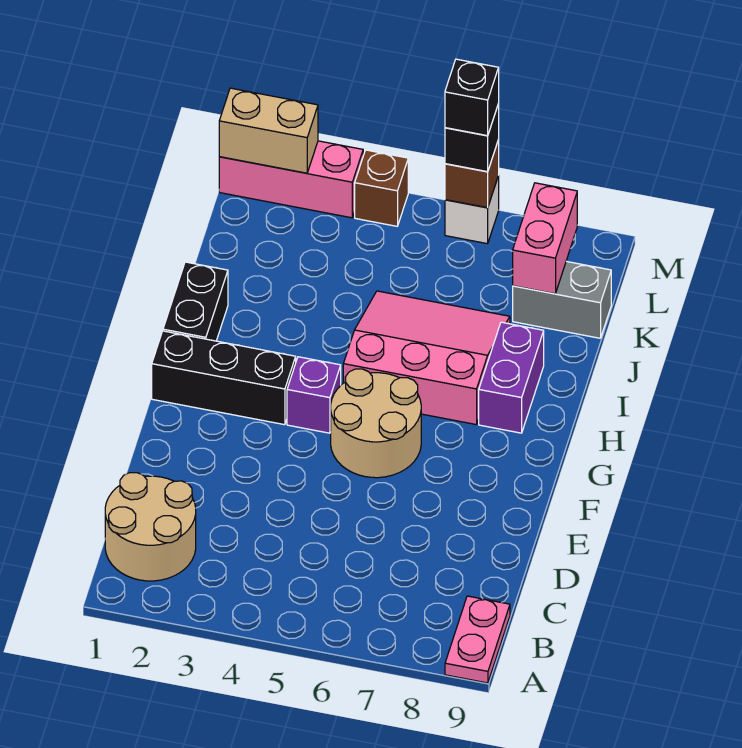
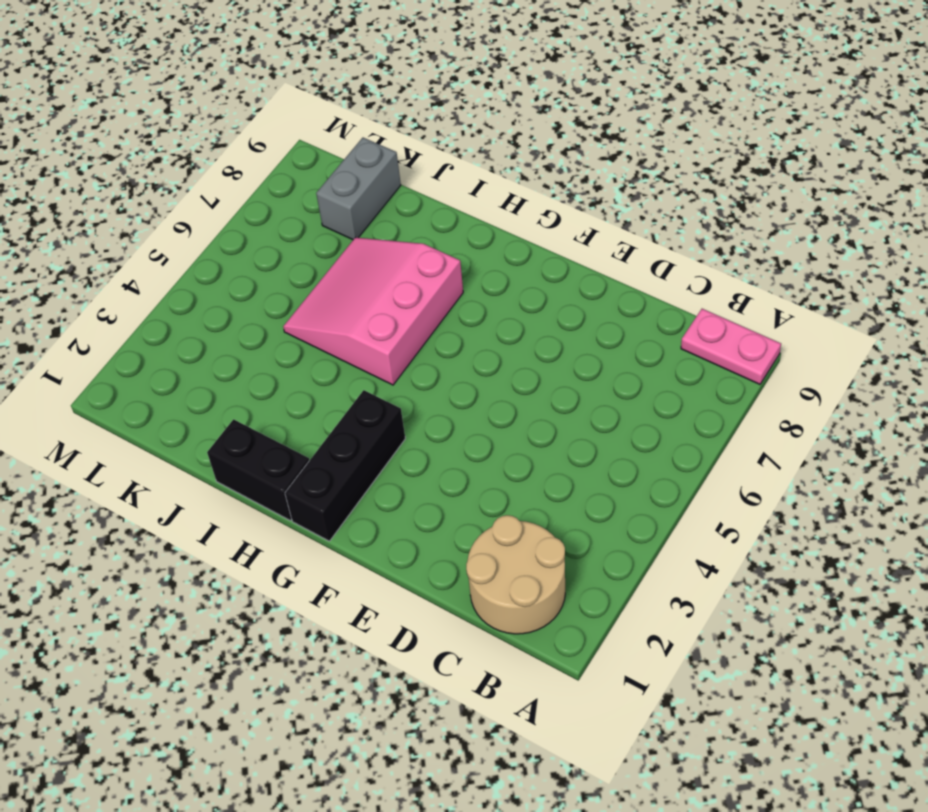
none -> tan 2x2 round brick [331,369,421,478]
none -> purple 1x1 brick [287,357,341,433]
none -> purple 1x2 brick [479,322,544,433]

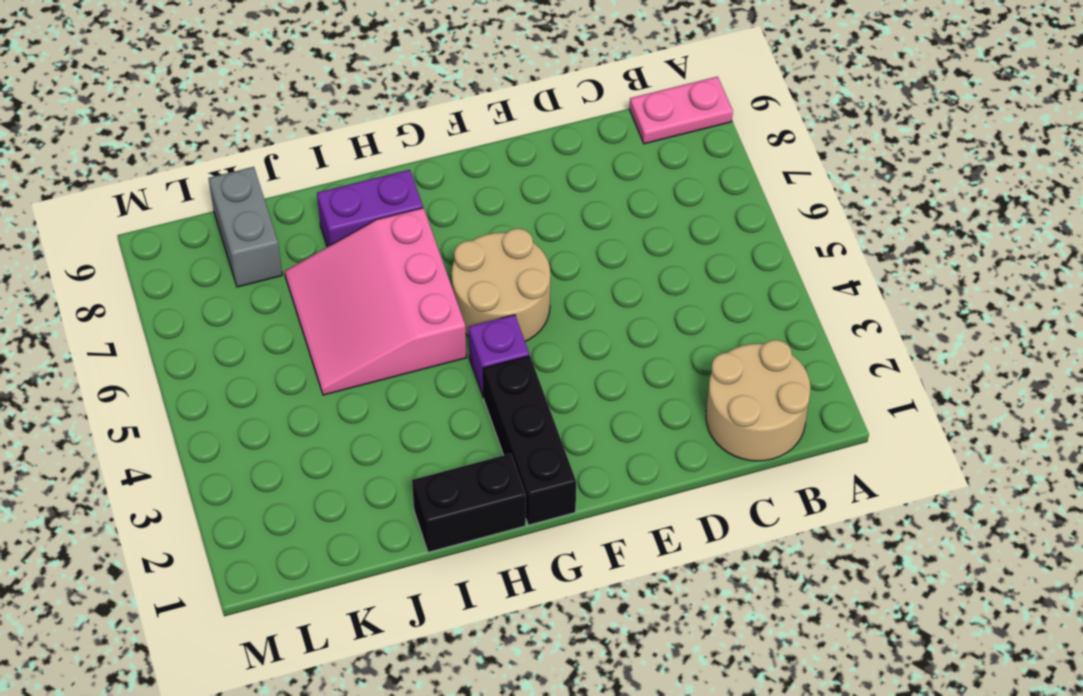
none -> pink 1x3 brick [219,141,363,218]
none -> brown 1x1 brick [355,150,408,226]
none -> white 1x1 brick [445,176,499,244]

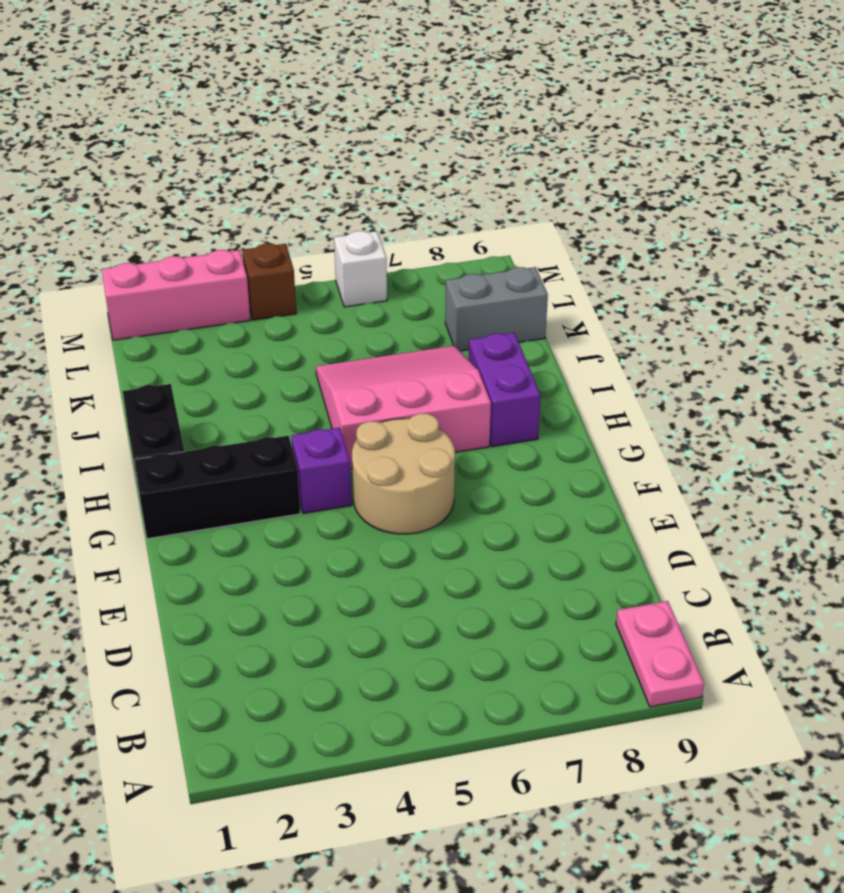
none -> tan 2x2 round brick [105,473,196,581]
none -> pink 1x2 brick [513,183,577,294]
none -> tan 1x2 brick [219,88,318,173]

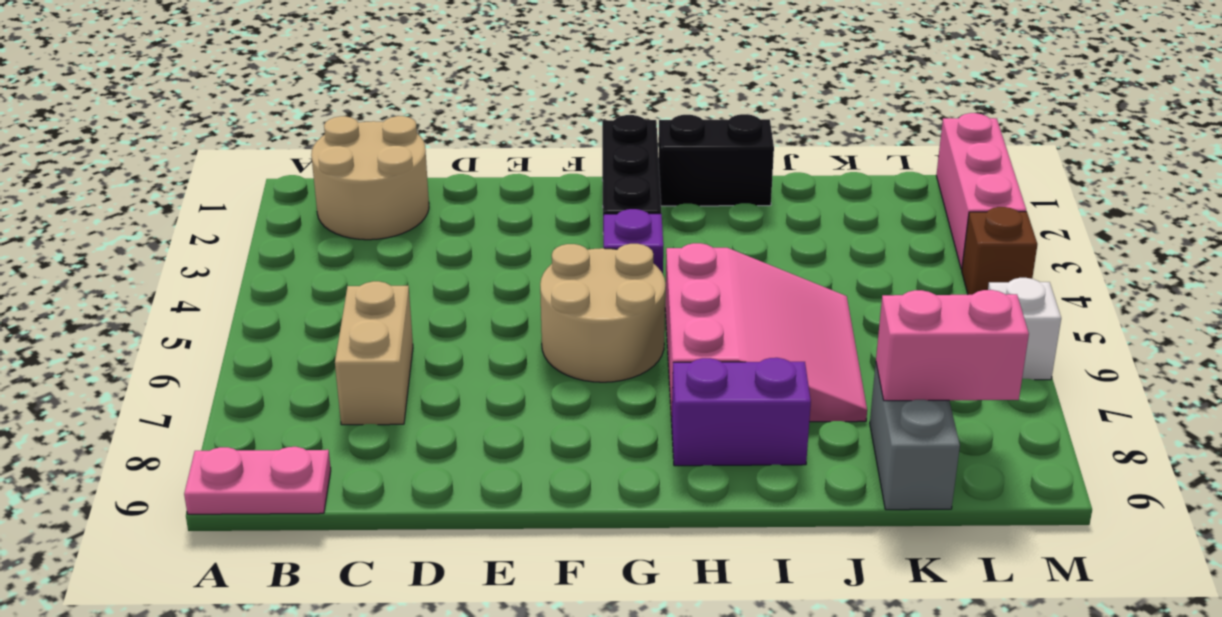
tan 1x2 brick [335,281,413,425] -> tan 1x2 brick moved to [219,88,318,173]
none -> brown 1x1 brick [445,140,499,208]
none -> black 1x1 brick [445,104,499,172]
none -> black 1x1 brick [445,59,499,136]

